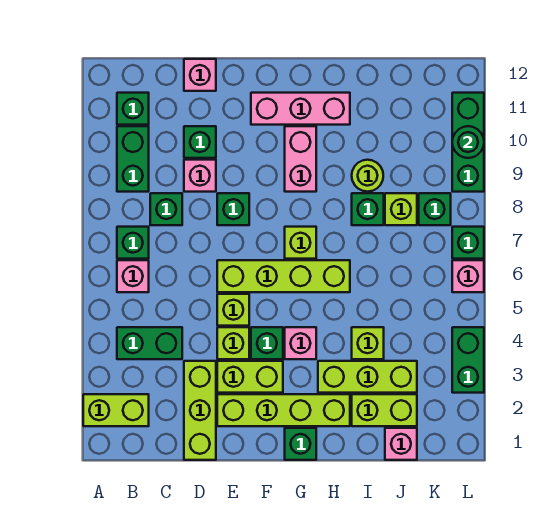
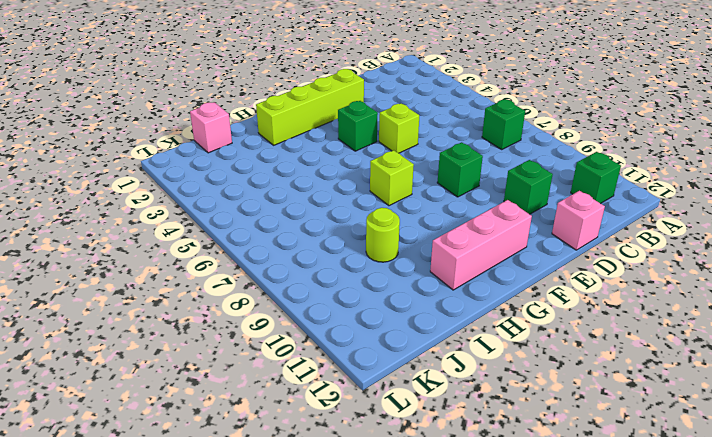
none -> lime 1x2 brick [83,394,149,426]
none -> green 1x2 brick [117,327,182,359]
none -> pink 1x1 brick [117,260,149,292]
none -> green 1x2 brick [117,126,149,192]

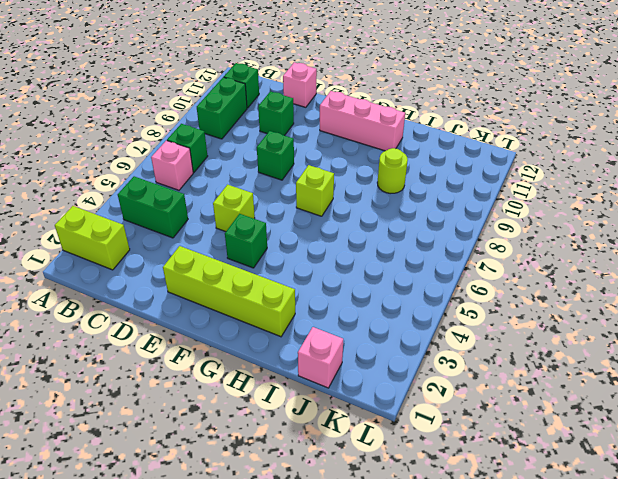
none -> green 1x1 brick [150,193,182,225]
none -> lime 1x3 brick [184,361,216,460]
none -> pink 1x1 brick [184,160,216,192]
none -> lime 1x2 brick [217,361,283,393]

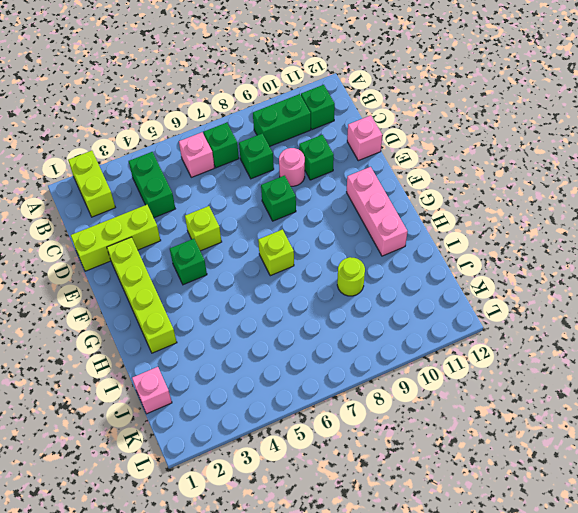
pink 1x1 round brick [279,148,305,186] -> pink 1x1 brick [184,160,216,192]
none -> lime 1x2 brick [217,361,283,393]
none -> lime 1x1 brick [217,327,249,359]
none -> lime 1x4 brick [217,260,350,292]
none -> green 1x1 brick [285,428,316,460]

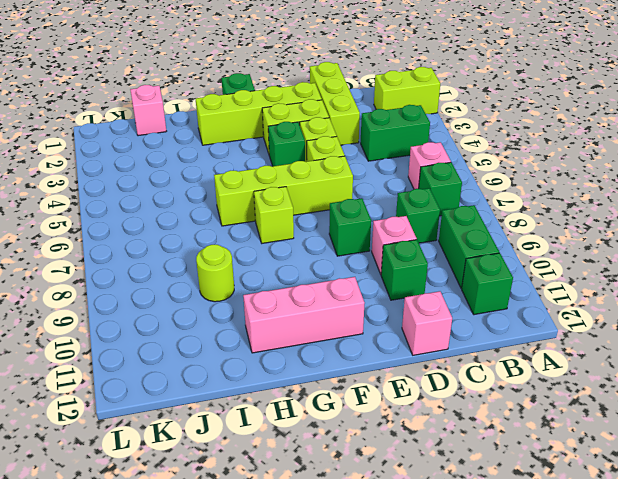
none -> pink 1x1 brick [285,327,316,359]
none -> pink 1x2 brick [285,126,316,192]
none -> lime 1x3 brick [318,361,417,393]
none -> lime 1x2 brick [352,394,417,426]

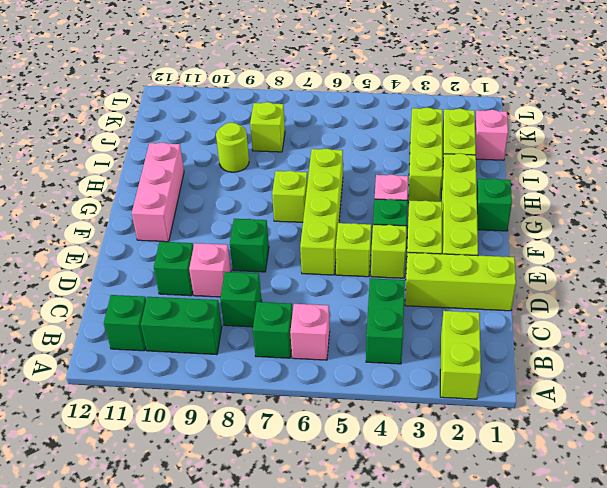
none -> pink 1x1 brick [184,59,216,91]
none -> pink 1x2 brick [285,126,316,192]
none -> lime 1x1 brick [352,327,384,359]
none -> green 1x1 brick [352,193,384,225]

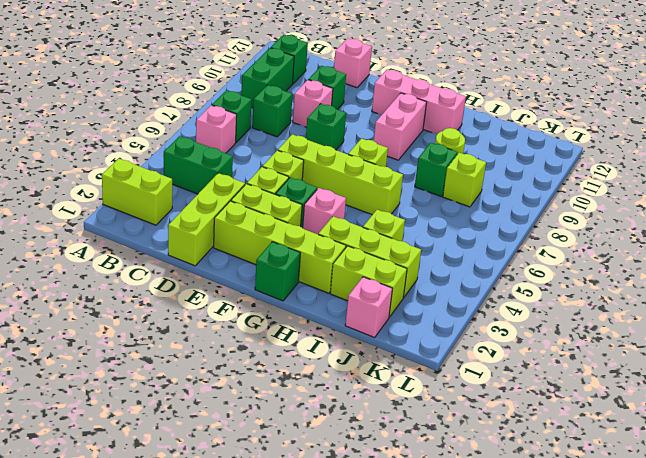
none -> green 1x1 brick [419,193,451,225]
none -> green 1x2 brick [452,327,484,393]
none -> pink 1x1 brick [452,260,484,292]
none -> green 1x1 brick [452,227,484,259]

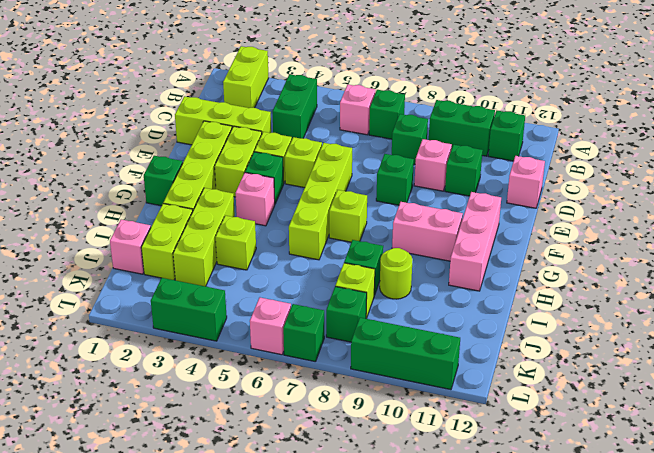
none -> green 1x1 round brick [452,126,484,158]

